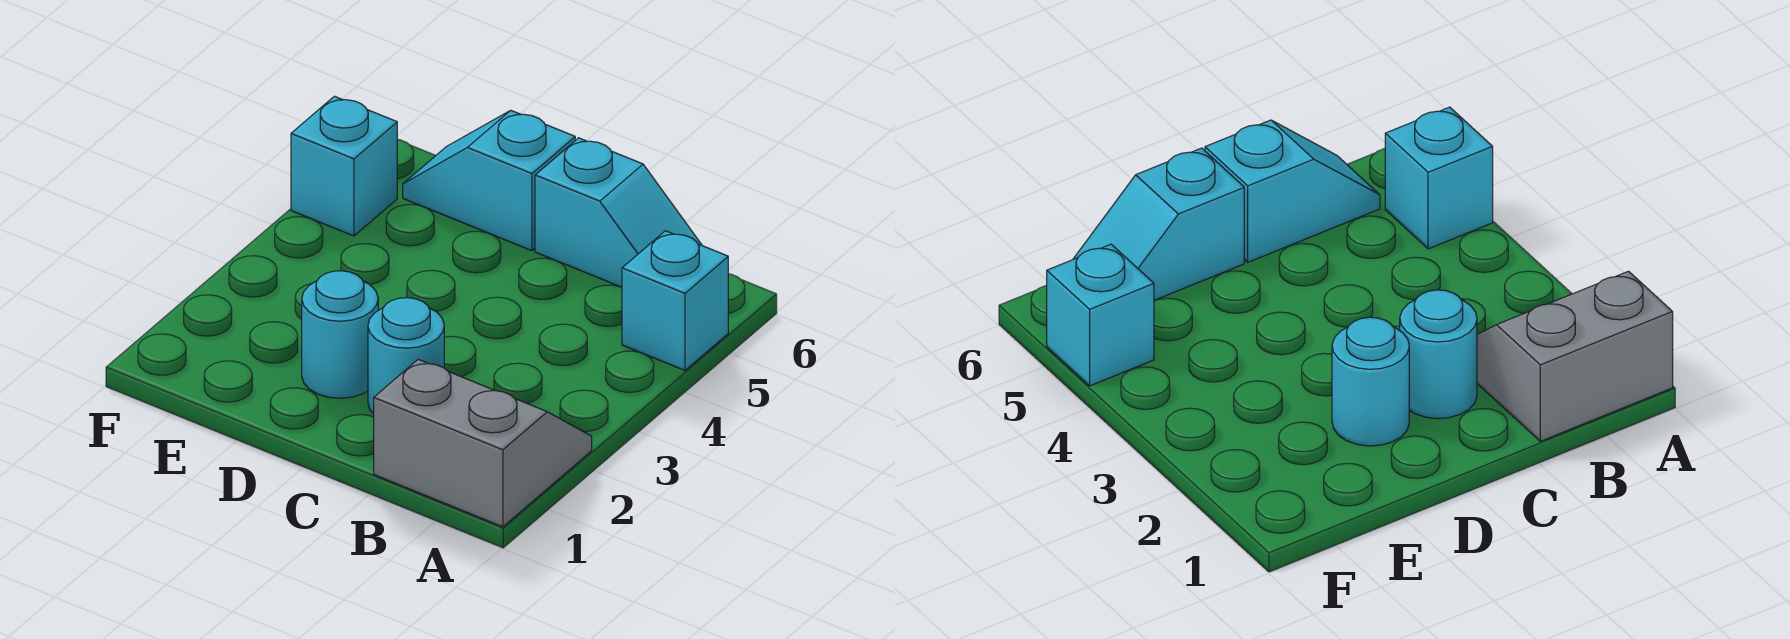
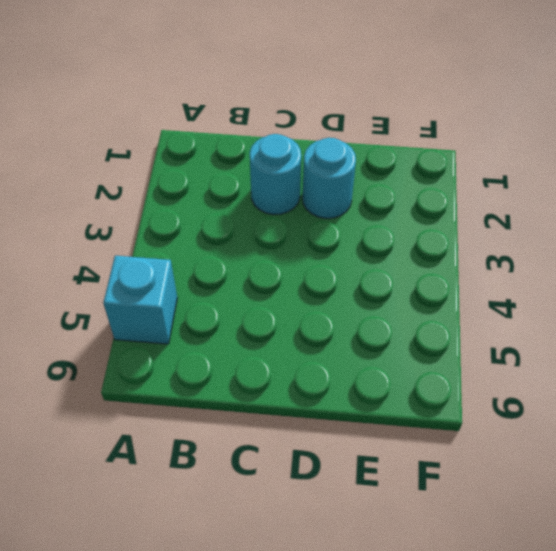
none -> grey 2x2 slope [374,359,592,527]
none -> cyan 1x2 slope [535,138,702,287]

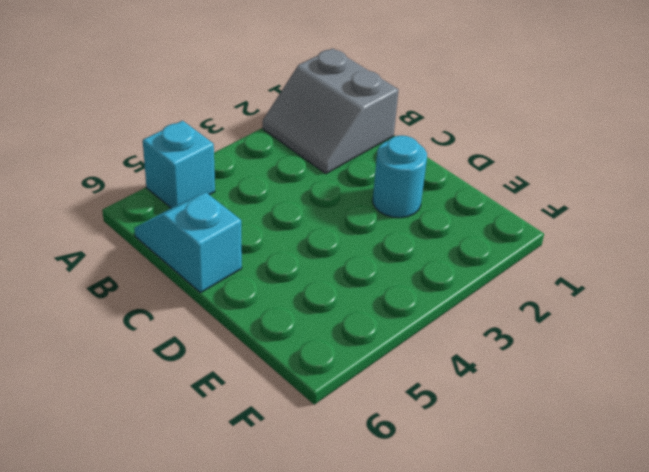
none -> cyan 1x1 round brick [368,298,444,414]
none -> cyan 1x2 slope [403,110,575,251]

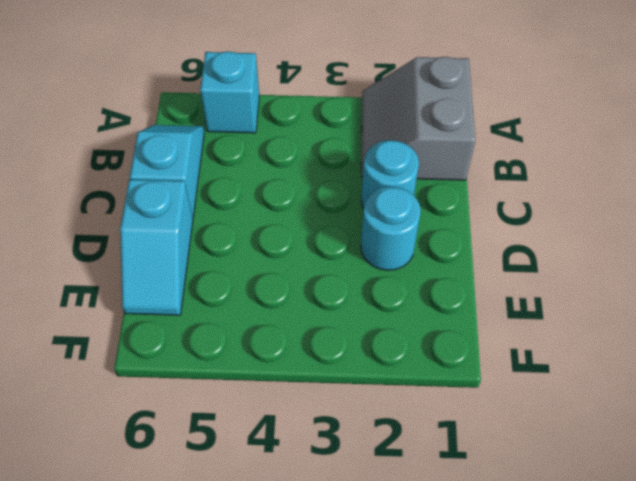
none -> cyan 1x1 brick [291,96,397,236]

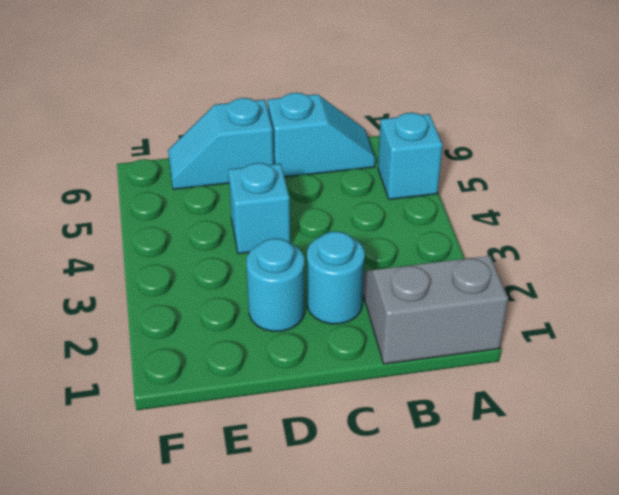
cyan 1x1 brick [228,163,290,254] -> cyan 1x1 brick moved to [291,96,397,236]

